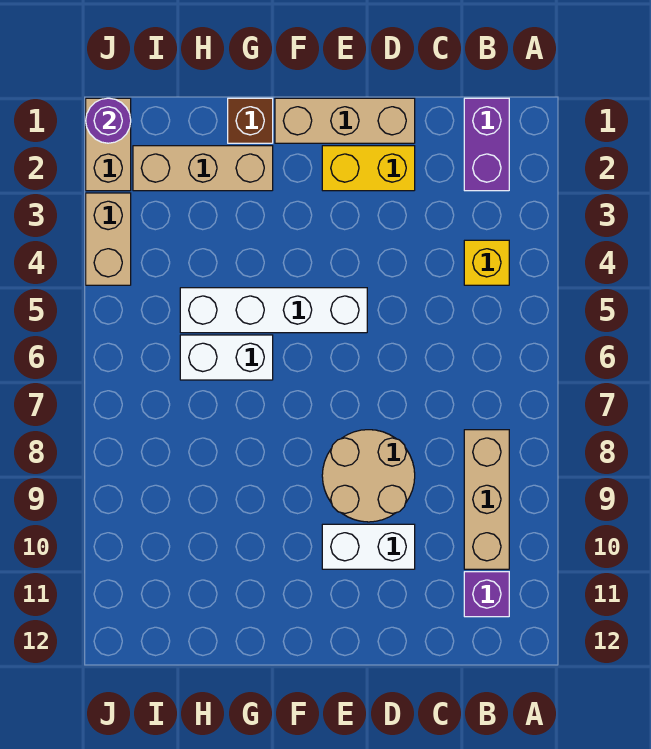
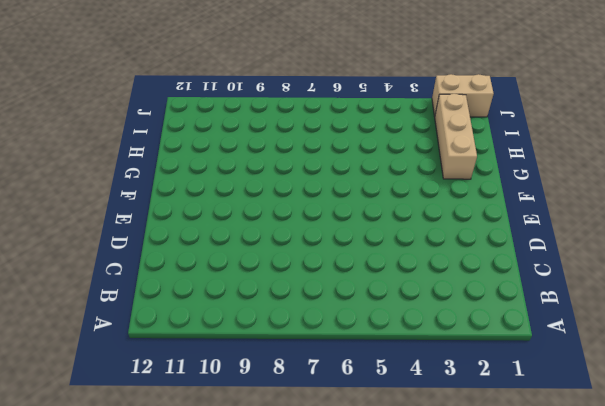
none -> purple 1x2 brick [464,98,509,191]
none -> yellow 1x1 brick [464,240,509,285]
none -> tan 1x3 brick [464,430,509,569]

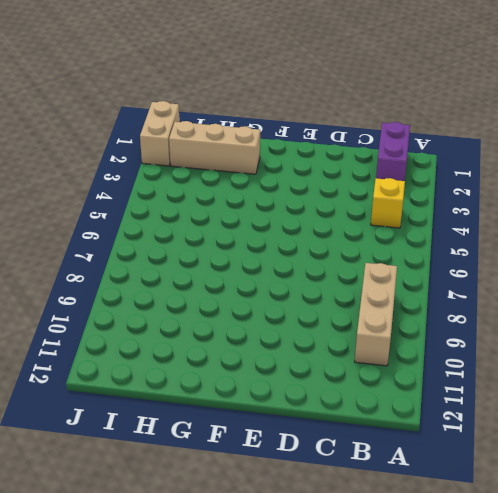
none -> purple 1x1 brick [464,572,509,617]
none -> tan 1x3 brick [275,98,415,143]
none -> yellow 1x2 brick [322,146,415,191]

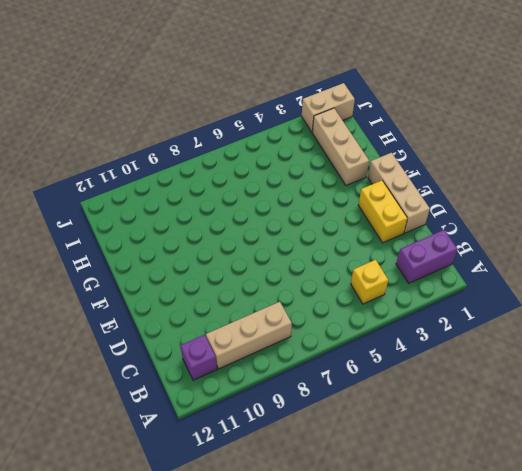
none -> tan 2x2 round brick [322,430,415,522]
none -> white 1x2 brick [322,524,415,569]
none -> white 1x4 brick [180,288,367,333]

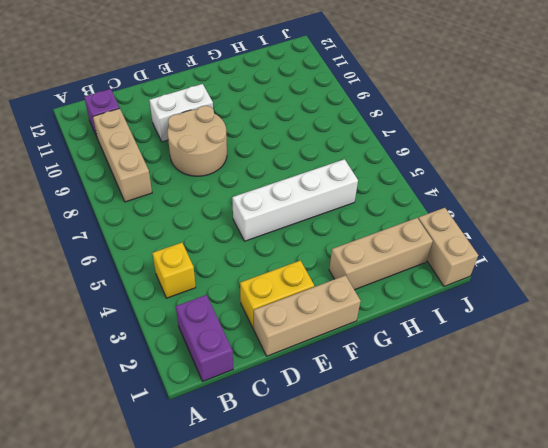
none -> brown 1x1 brick [228,98,273,143]
none -> white 1x2 brick [180,335,273,380]
none -> tan 1x2 brick [86,193,131,285]

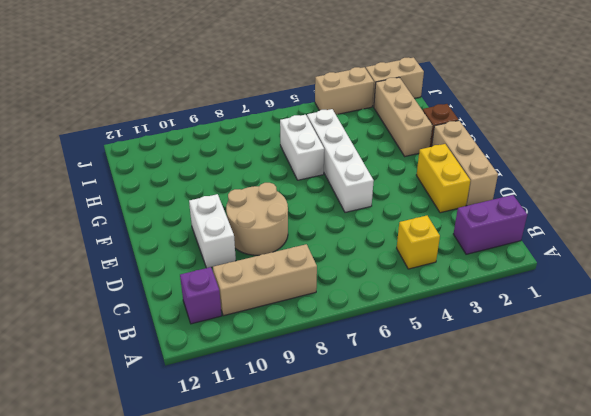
none -> purple 1x1 round brick [86,98,131,143]

